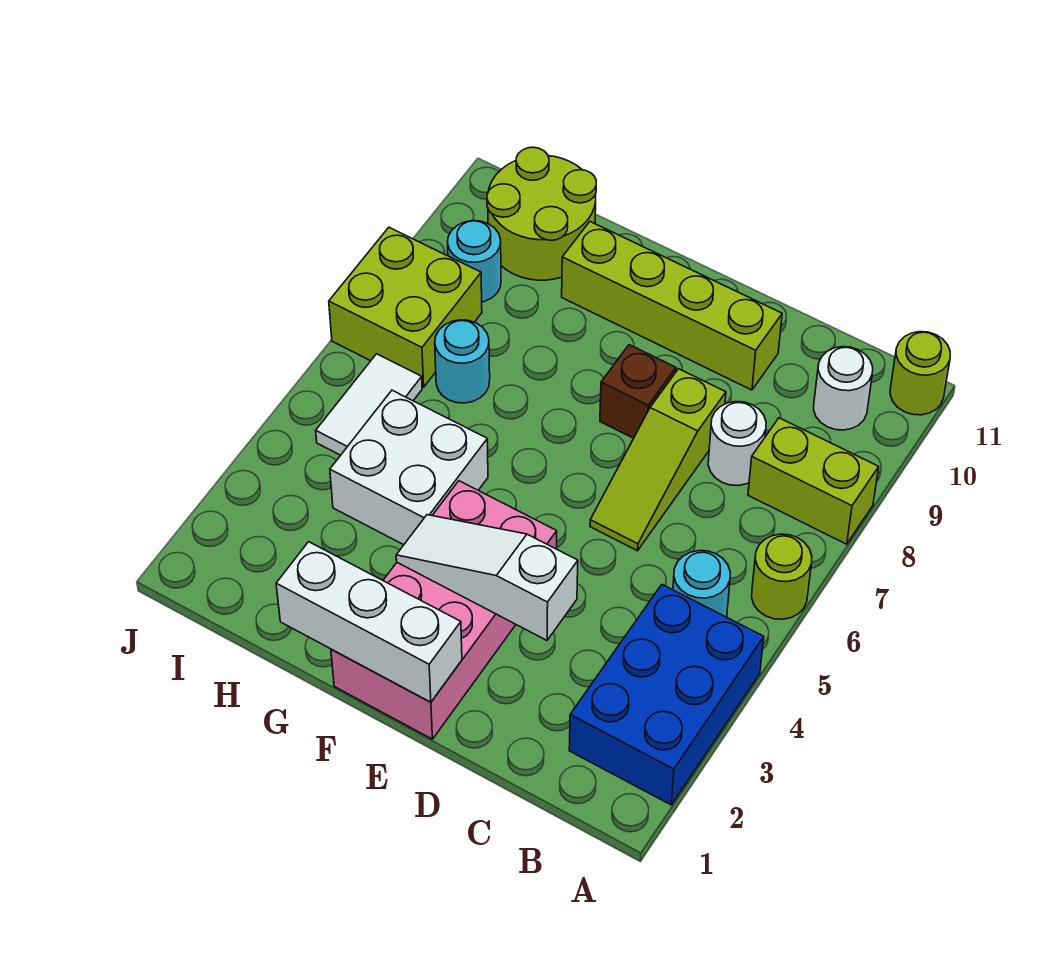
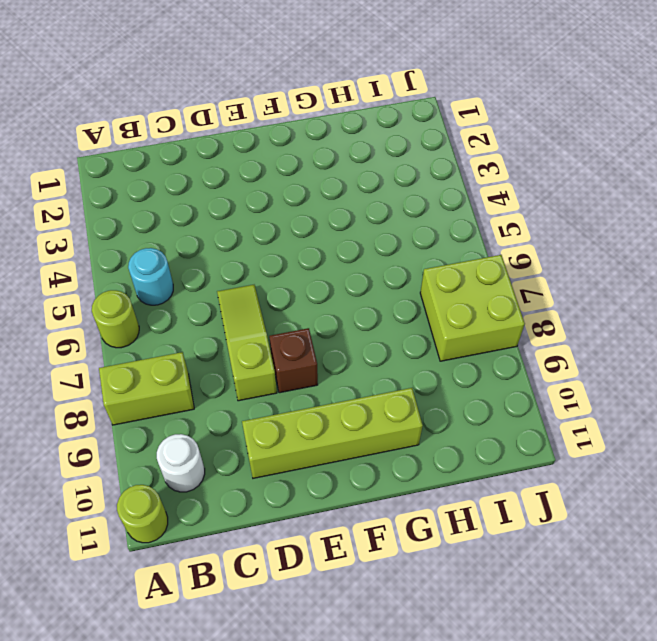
none -> blue 2x3 brick [569,585,764,805]
none -> white 1x1 round brick [708,402,766,486]
none -> pink 2x4 brick [331,481,557,739]

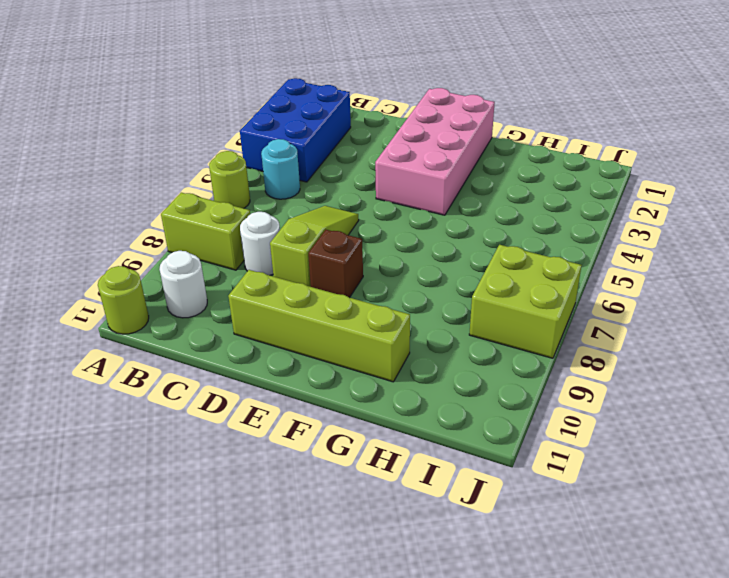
none -> white 2x2 brick [330,390,488,545]
none -> cyan 1x1 round brick [435,320,490,403]
none -> lime 2x2 round brick [487,147,596,280]

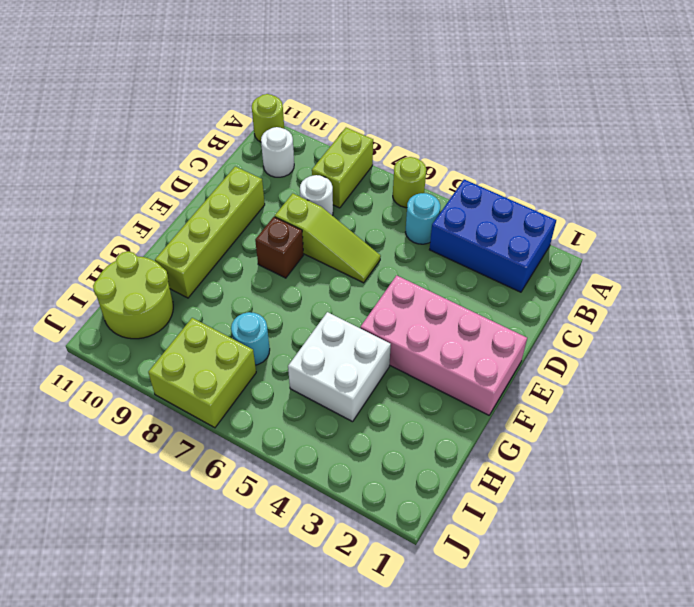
none -> white 1x2 tile [316,354,422,455]
none -> cyan 1x1 round brick [448,221,501,302]
none -> white 1x3 slope [396,515,578,640]

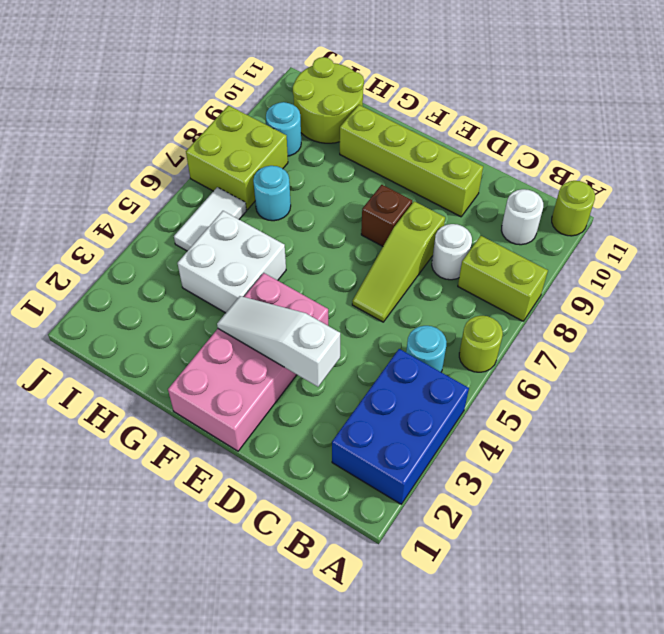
none -> white 1x3 brick [276,542,462,702]

